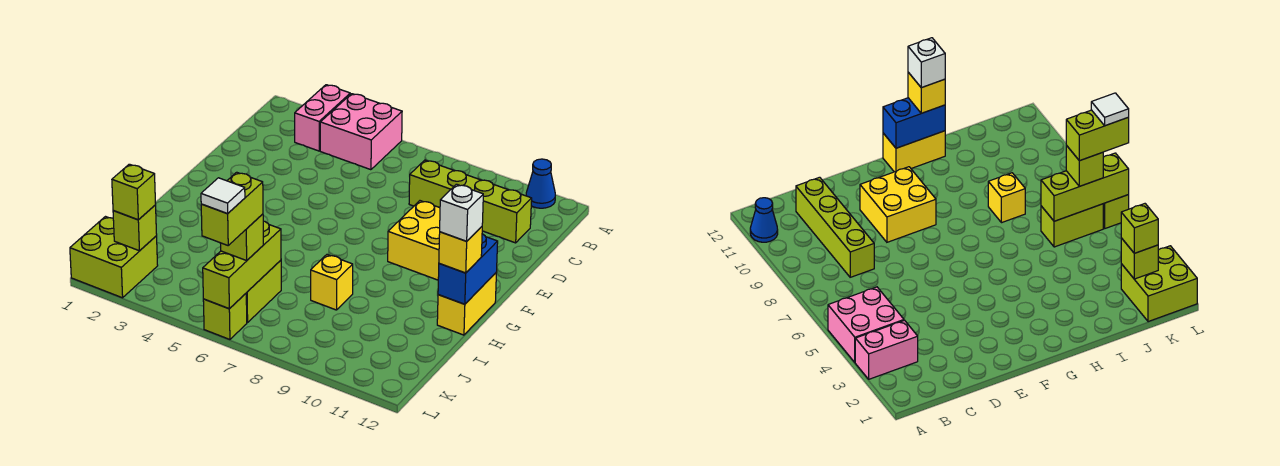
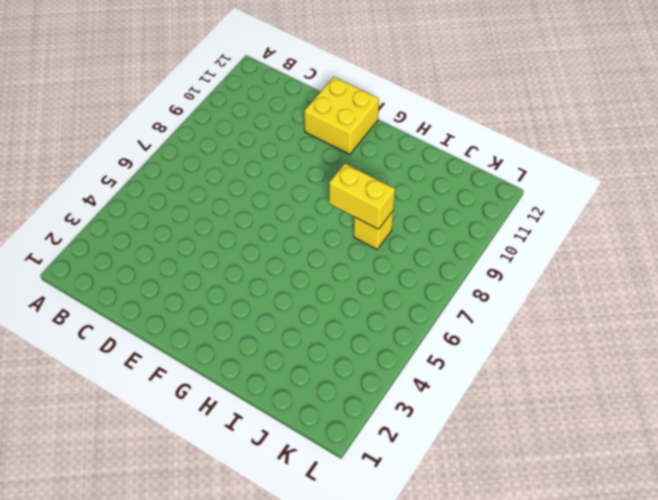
yellow 2x2 brick [304,77,379,154] -> yellow 2x2 brick moved to [388,201,440,280]
yellow 1x2 brick [329,164,395,229] -> yellow 1x2 brick moved to [437,273,496,335]
none -> pink 1x2 brick [295,85,350,151]
none -> pink 2x2 brick [320,94,402,170]
none -> blue 1x1 cone [526,159,555,208]

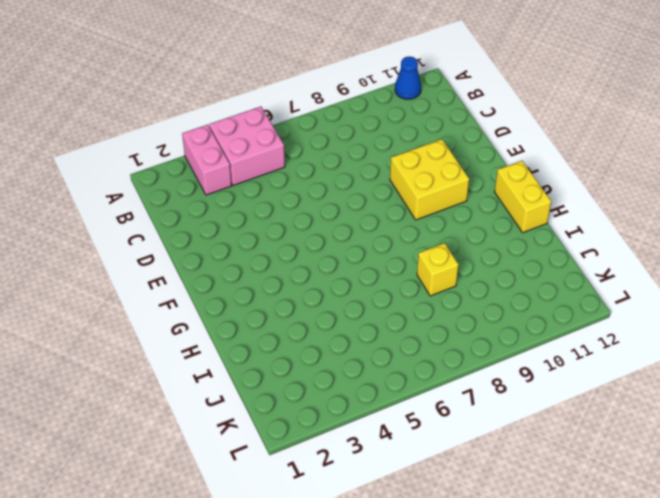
none -> lime 1x4 brick [409,160,532,243]
none -> lime 1x2 brick [246,260,281,323]
none -> lime 2x2 brick [70,217,158,298]

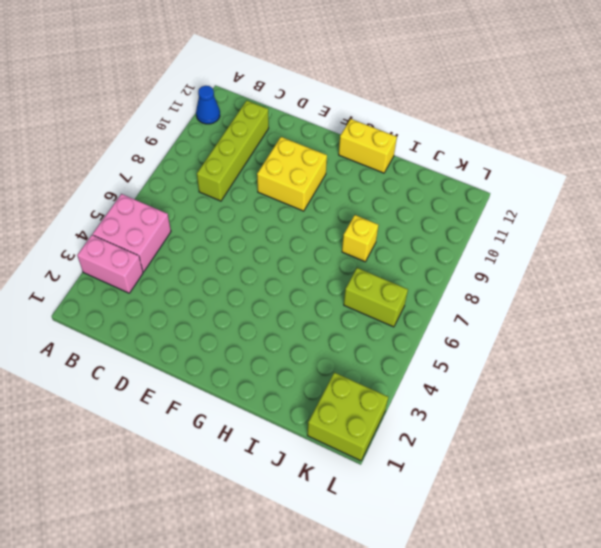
none -> lime 1x1 brick [203,294,247,339]
none -> blue 1x2 brick [438,234,498,304]
none -> lime 1x3 brick [203,221,281,309]

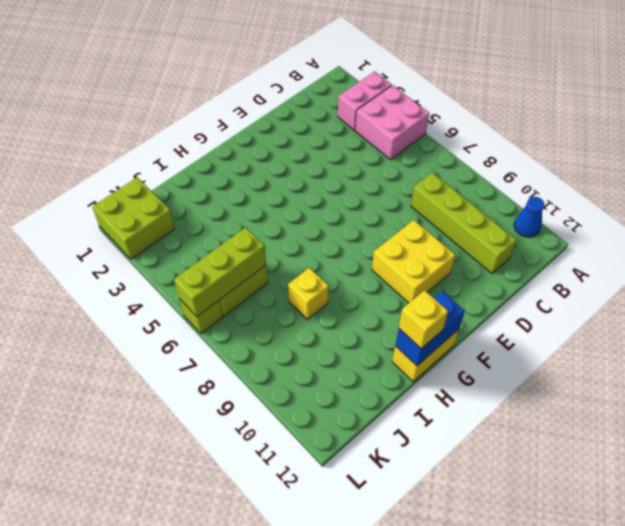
none -> lime 1x1 brick [113,205,157,251]
none -> lime 1x1 brick [112,164,156,220]
none -> lime 1x1 brick [220,214,263,261]

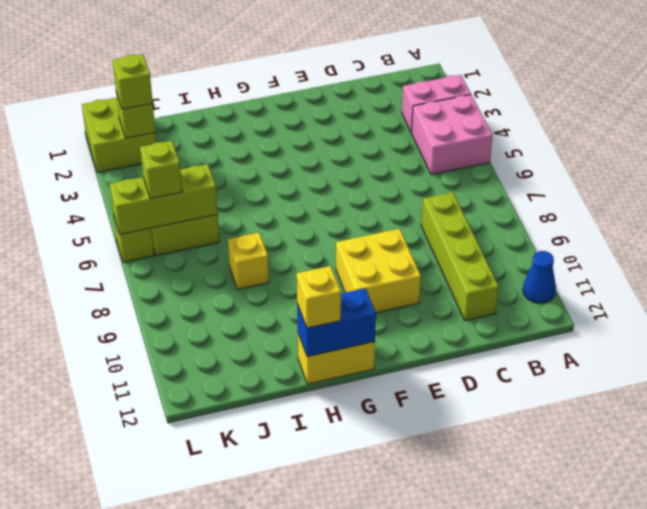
none -> white 1x1 brick [440,184,483,241]
none -> lime 1x2 brick [201,172,263,245]
none -> white 1x1 tile [201,178,245,214]

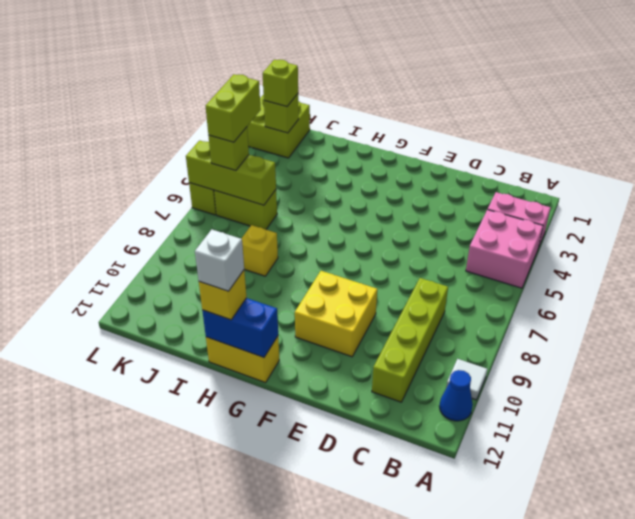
white 1x1 tile [446,359,487,400] -> white 1x1 tile moved to [201,178,245,214]
lime 1x2 brick [206,74,261,142] -> lime 1x2 brick turned to [201,172,263,245]

